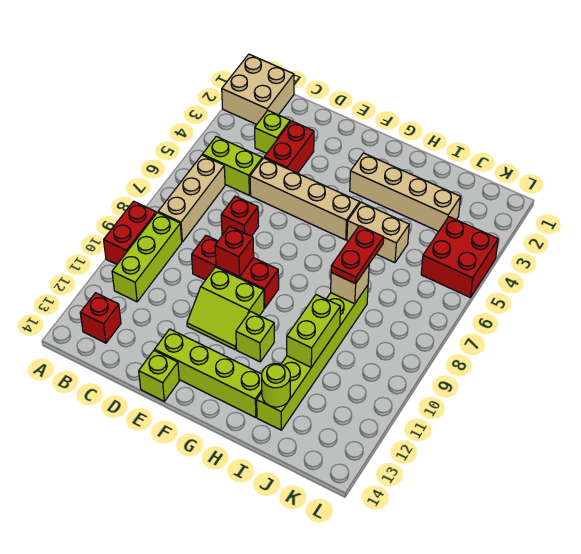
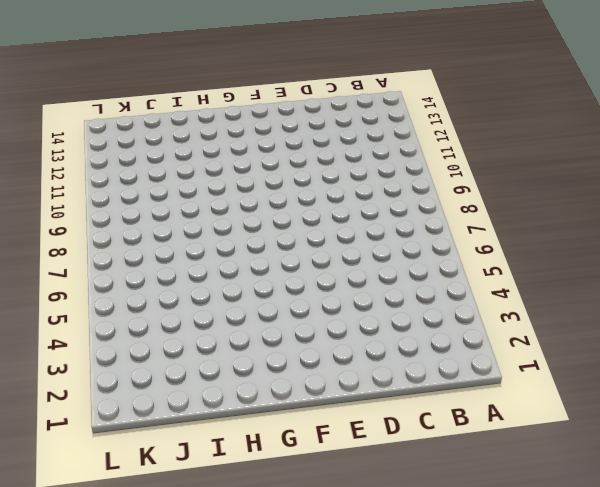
none -> tan 2x2 brick [222,54,294,125]
none -> red 1x2 brick [104,201,156,264]
none -> lime 1x2 brick [202,137,262,195]

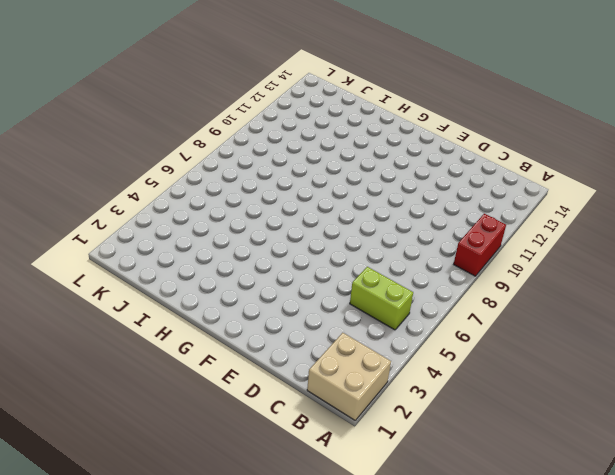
none -> tan 1x3 brick [158,155,225,242]
none -> lime 1x3 brick [112,213,182,302]
none -> red 1x1 brick [80,293,121,343]

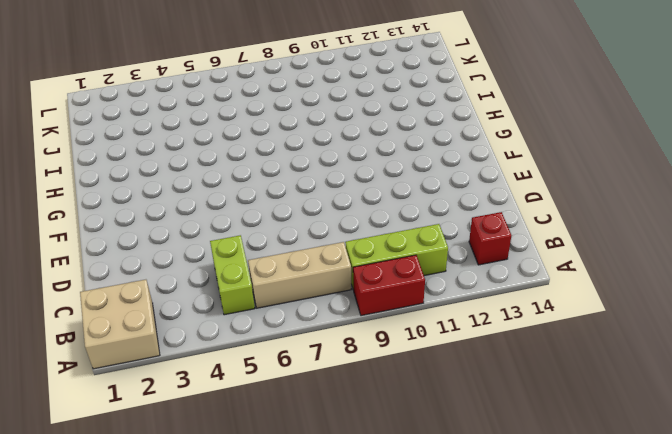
none -> lime 1x1 brick [255,111,290,153]
none -> red 1x2 brick [264,121,314,173]
none -> tan 1x4 brick [250,158,360,240]

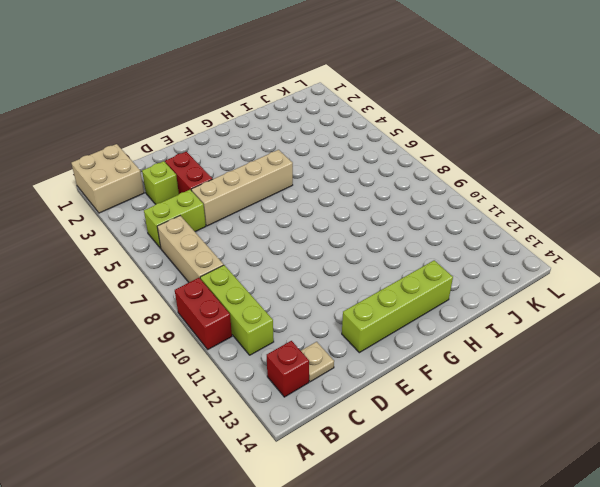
tan 1x1 plate [301,342,334,382] -> none
none -> red 1x1 brick [221,196,259,236]
none -> red 1x3 brick [192,236,279,308]
none -> lime 2x2 slope [187,267,264,349]

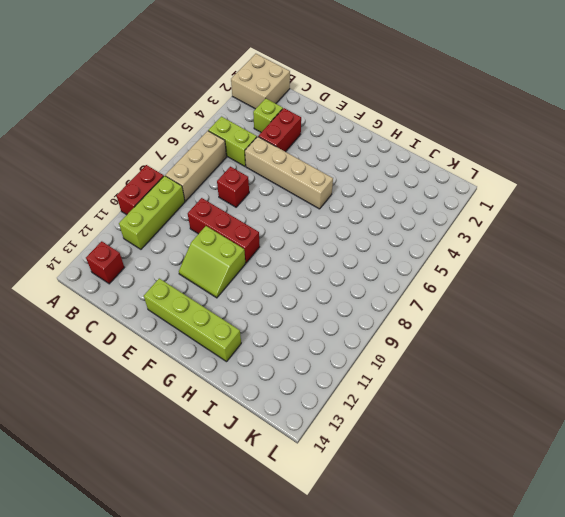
none -> lime 1x1 brick [139,350,179,401]
none -> tan 1x4 brick [350,153,461,231]
none -> lime 1x1 brick [236,311,274,362]

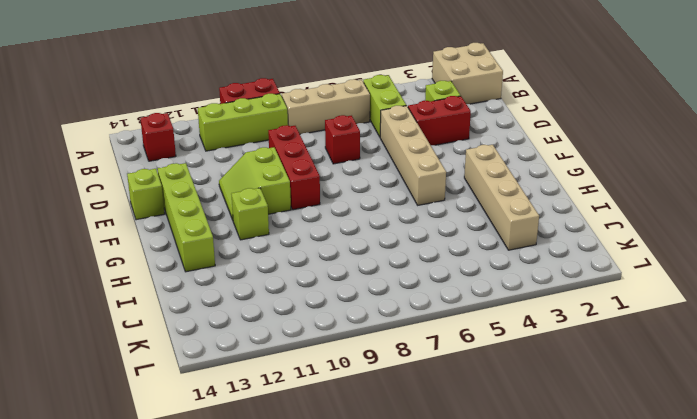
none -> tan 1x2 brick [347,202,409,263]
none -> lime 1x6 brick [257,285,368,430]
none -> red 2x2 brick [421,217,498,297]

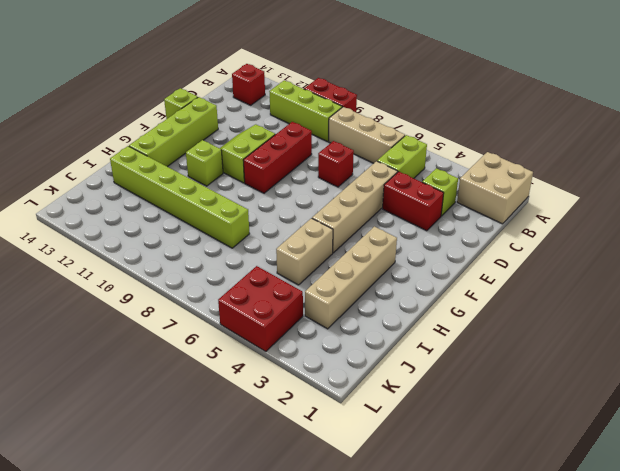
none -> red 1x1 brick [215,226,254,277]
none -> tan 1x1 brick [331,265,369,304]
none -> lime 1x2 brick [287,295,340,367]

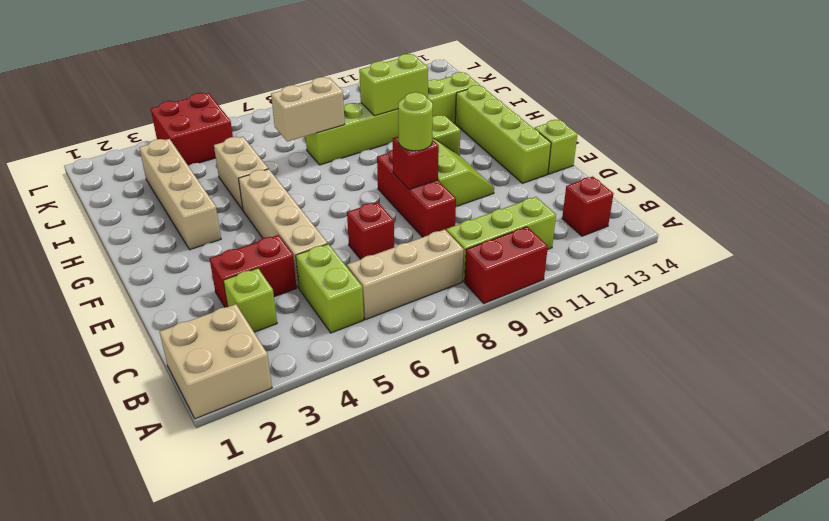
lime 1x1 round brick [398,92,433,151] -> lime 1x1 round brick moved to [262,364,290,407]
tan 1x2 brick [271,77,345,142] -> tan 1x1 brick [331,265,369,304]
none -> red 1x2 plate [331,226,384,284]

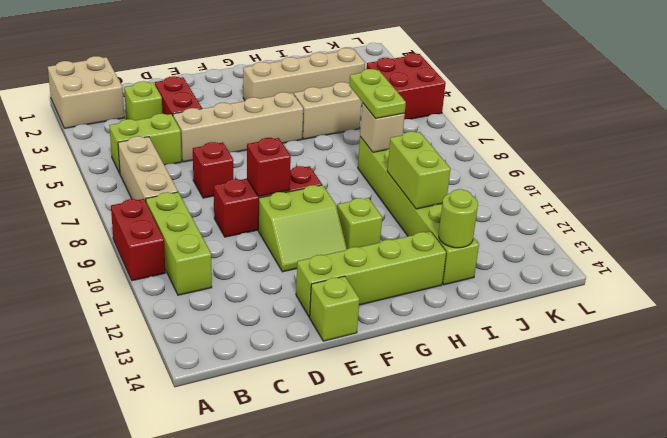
lime 1x2 plate [349,69,406,118] -> red 1x2 plate [331,226,384,284]
none -> red 1x1 brick [80,293,121,343]

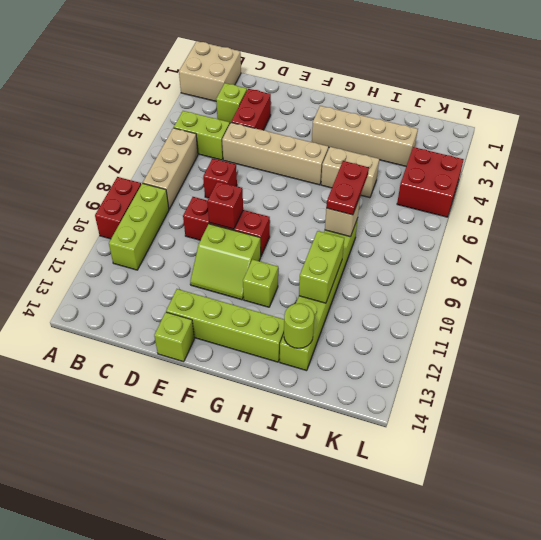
none -> red 1x1 brick [80,293,121,343]

